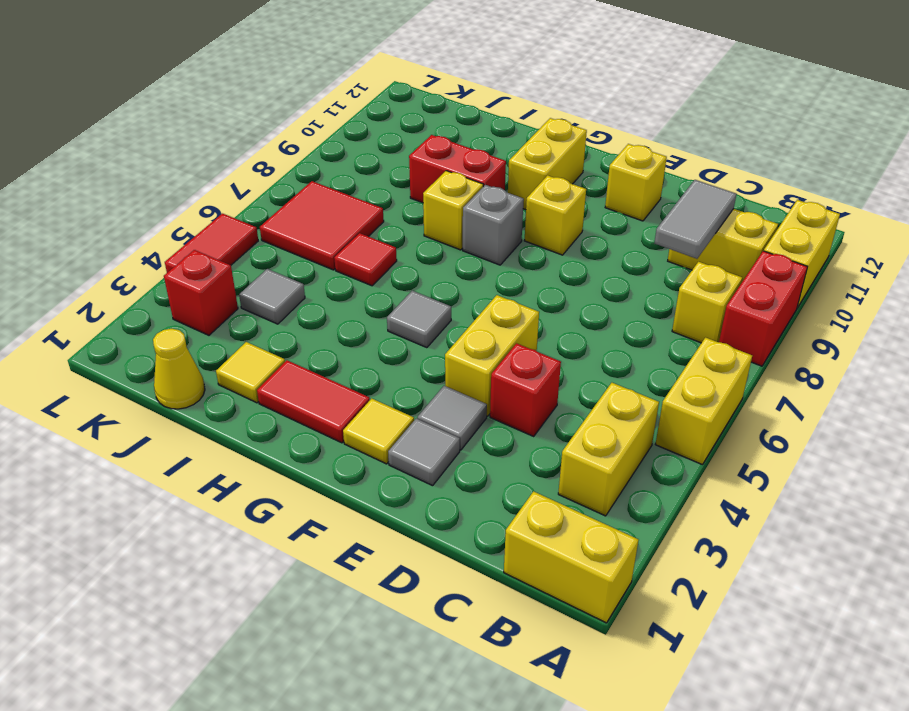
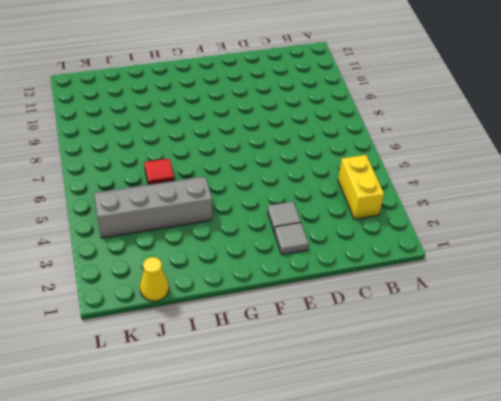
grey 2x4 slope [94,177,212,238] -> grey 1x1 tile [239,269,305,324]
none -> yellow 1x2 brick [504,491,639,623]
none -> yellow 1x2 brick [655,338,752,465]
none -> red 1x2 brick [719,251,807,366]

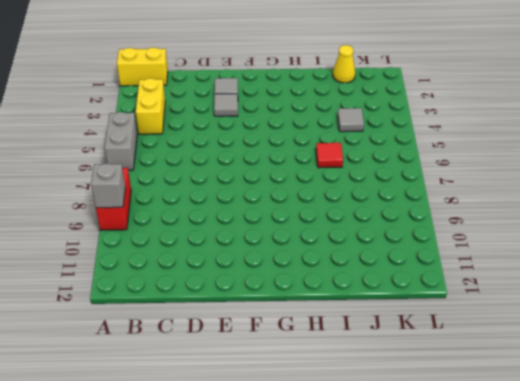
grey 1x2 brick [105,112,137,170] -> yellow 1x2 brick [655,338,752,465]
grey 1x1 brick [91,163,125,208] -> grey 1x1 brick moved to [463,185,524,265]
none -> yellow 1x2 brick [764,200,840,308]
none -> yellow 1x1 brick [672,262,742,343]
none -> yellow 1x2 brick [668,209,778,283]

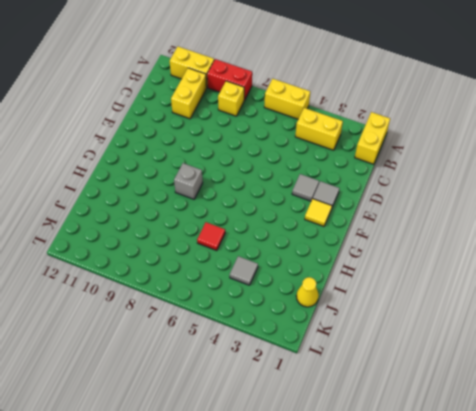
none -> red 1x1 brick [490,343,561,436]
none -> yellow 1x2 brick [445,295,539,416]
none -> yellow 1x1 brick [605,144,667,221]

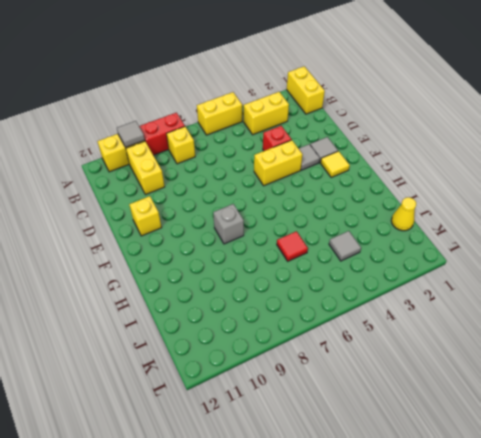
grey 1x1 tile [117,121,145,147] -> grey 1x1 tile moved to [387,291,451,348]
none -> yellow 1x1 brick [525,175,586,255]
none -> red 1x2 tile [257,360,370,443]
none -> yellow 1x2 brick [508,118,587,210]

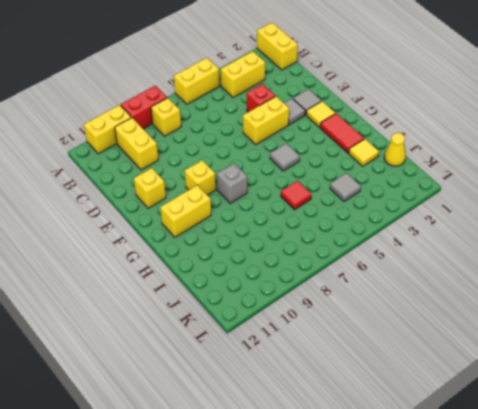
none -> yellow 1x1 brick [423,171,483,250]
none -> red 1x2 brick [409,135,506,203]
none -> red 2x2 tile [260,181,384,270]

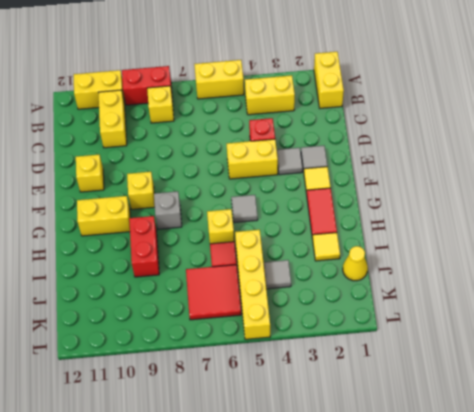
yellow 1x1 brick [207,209,234,244] -> yellow 1x1 brick moved to [423,171,483,250]
yellow 1x4 brick [235,230,270,339] -> red 1x2 tile [165,214,258,273]
none -> red 1x1 brick [164,250,238,335]
none -> grey 1x2 tile [655,180,736,259]

